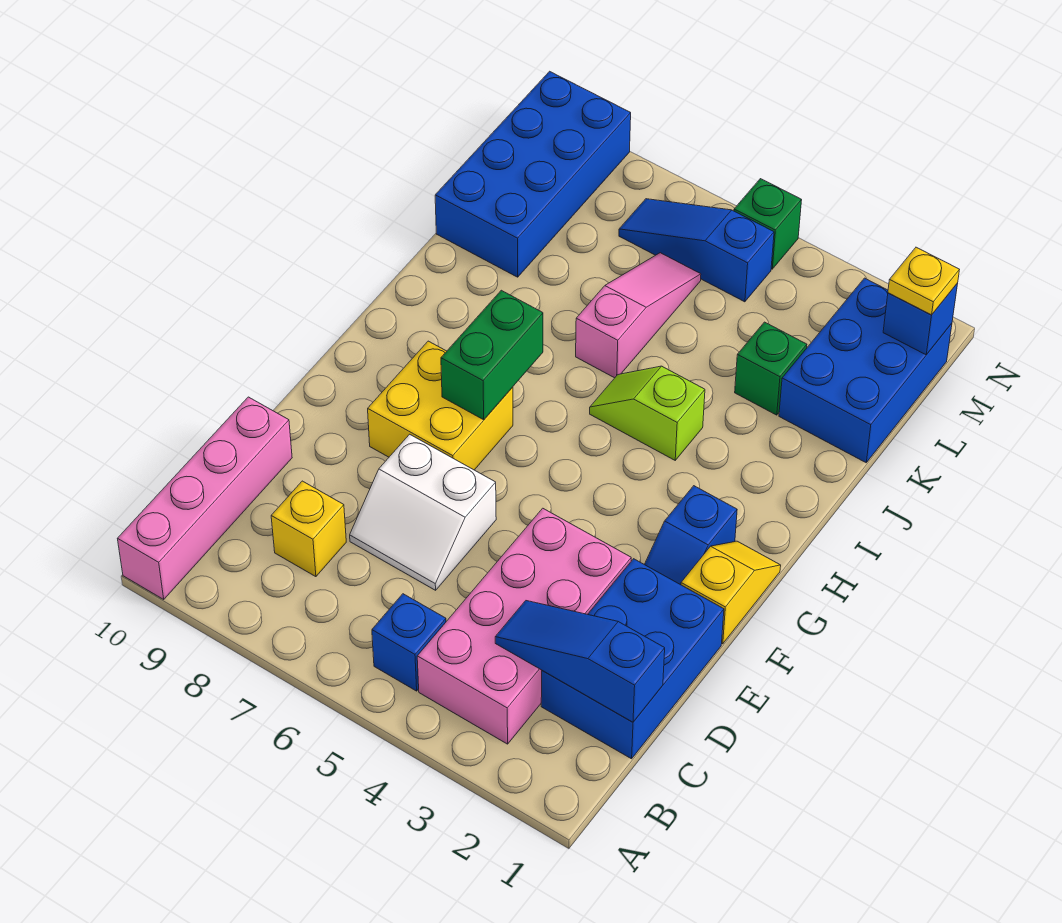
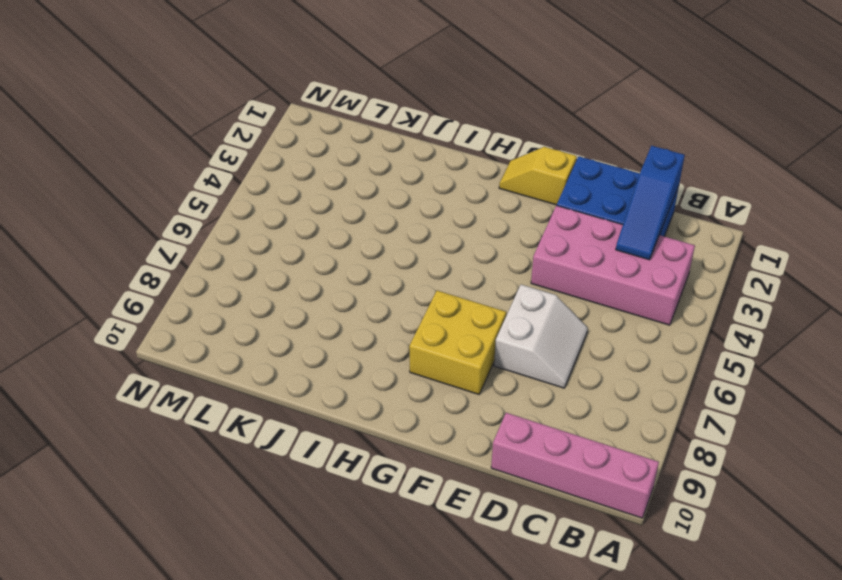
none -> blue 1x1 brick [372,594,446,691]
none -> yellow 1x1 brick [271,481,346,577]
none -> blue 1x2 slope [644,486,737,585]

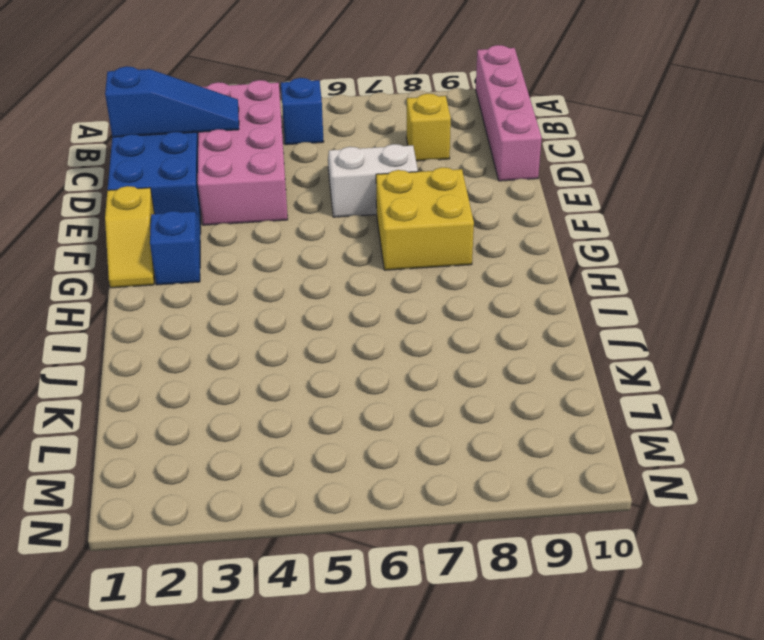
none -> lime 1x2 slope [590,366,705,460]
none -> pink 1x3 slope [576,253,701,378]
none -> blue 2x3 brick [779,278,952,463]

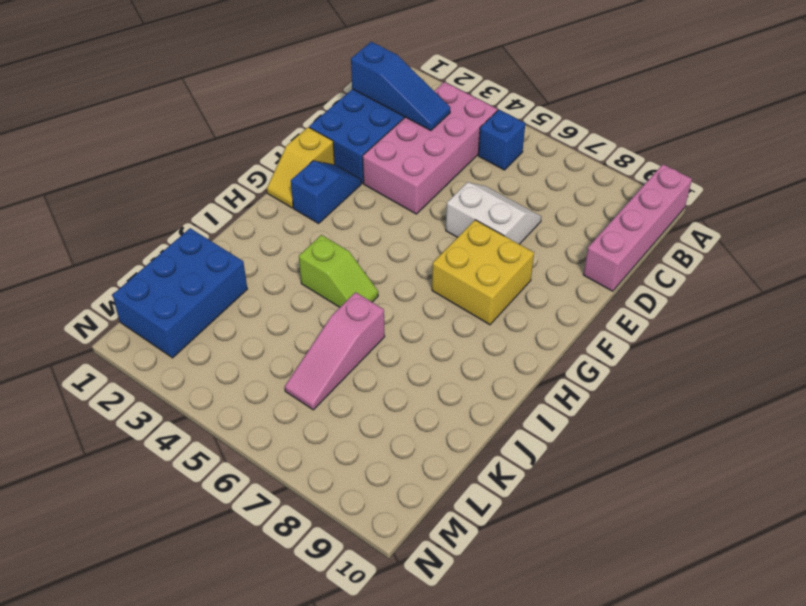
none -> yellow 1x1 brick [271,481,346,577]
none -> green 1x1 brick [735,322,807,415]
none -> blue 2x4 brick [435,71,631,277]

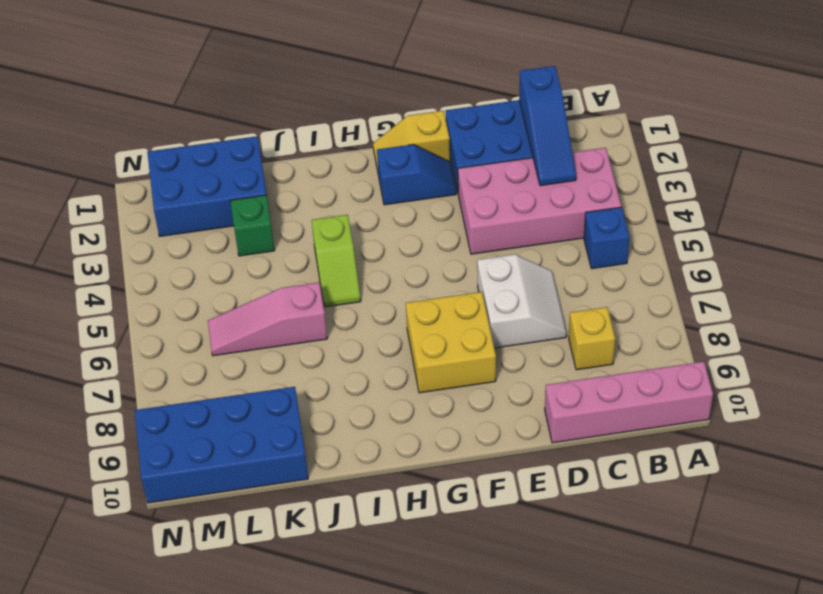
none -> blue 1x3 slope [619,199,774,302]
none -> green 1x1 brick [734,179,802,269]
none -> green 1x2 brick [441,290,543,420]

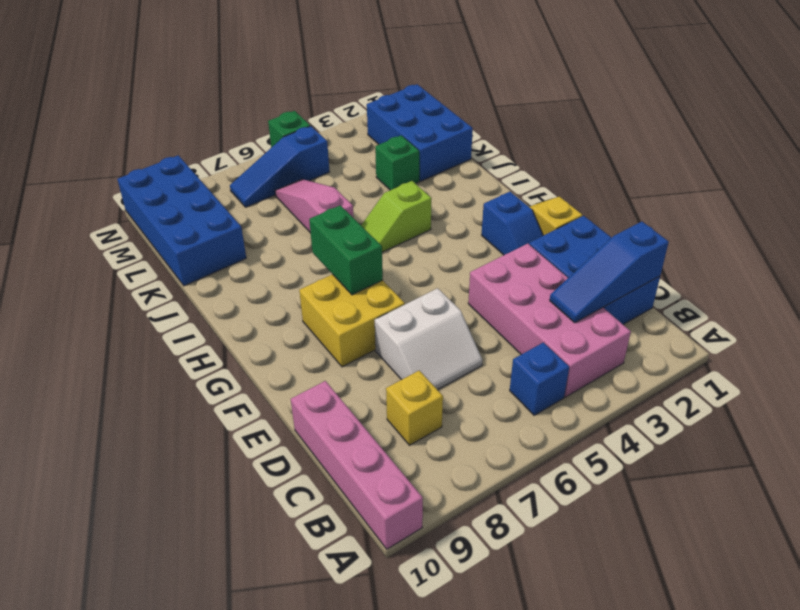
none -> blue 1x1 brick [883,283,958,355]
none -> yellow 1x1 plate [888,247,959,315]

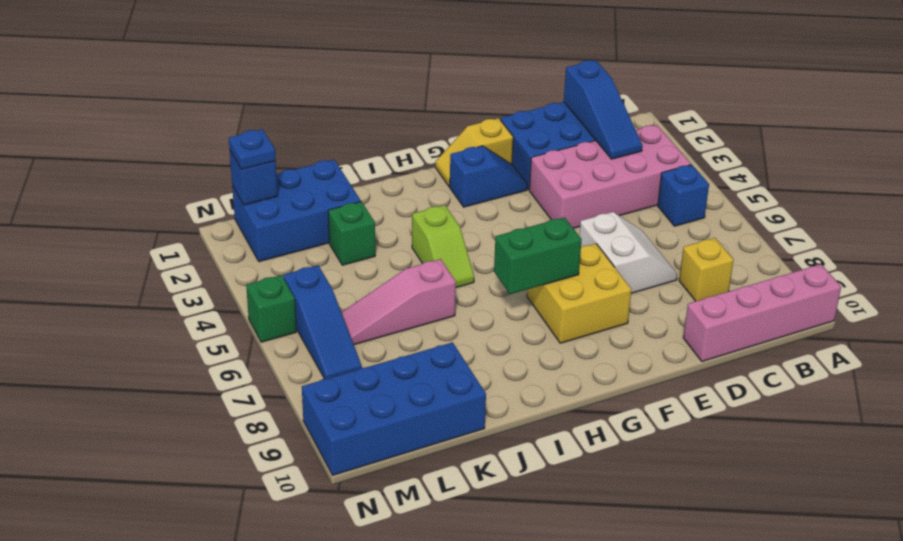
blue 1x1 plate [229,129,276,169] -> yellow 1x1 plate [888,247,959,315]

